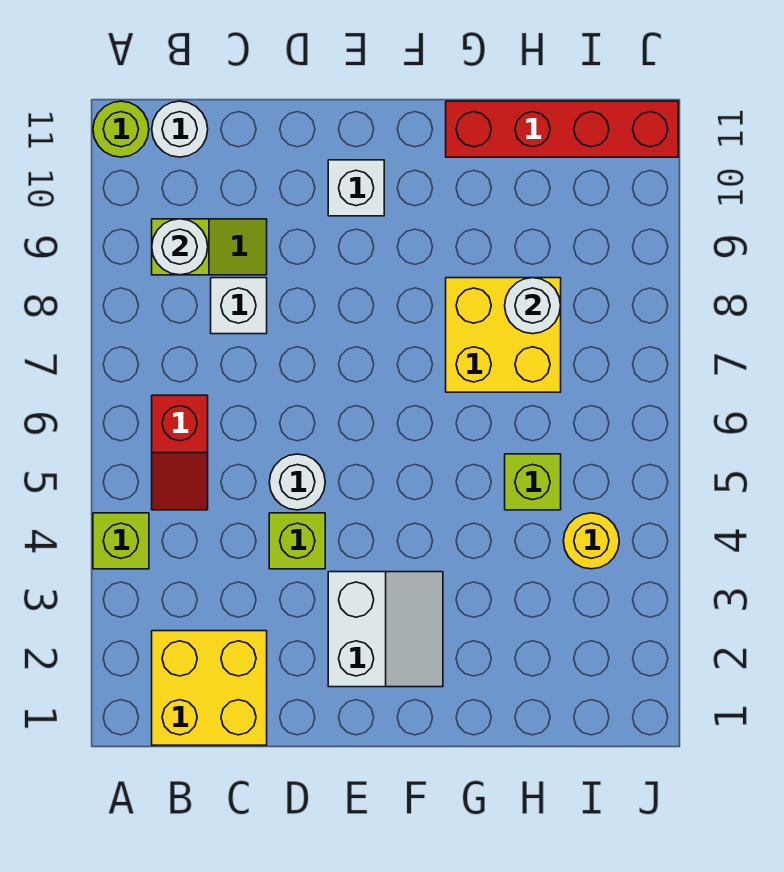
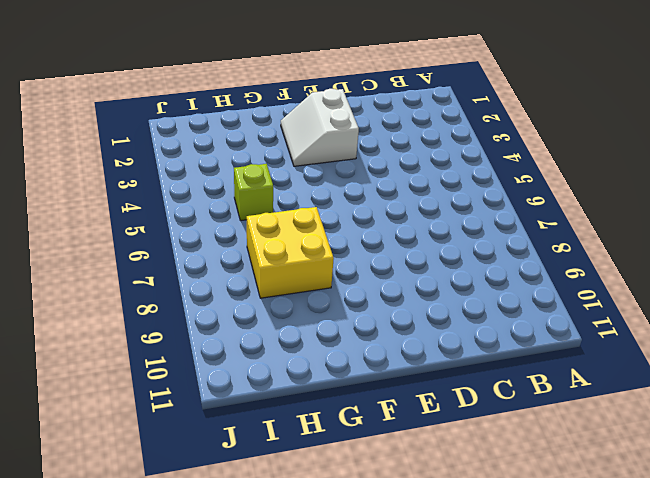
none -> lime 1x1 brick [93,513,149,569]
none -> lime 1x1 round brick [93,101,149,157]
none -> yellow 2x2 brick [152,631,267,745]

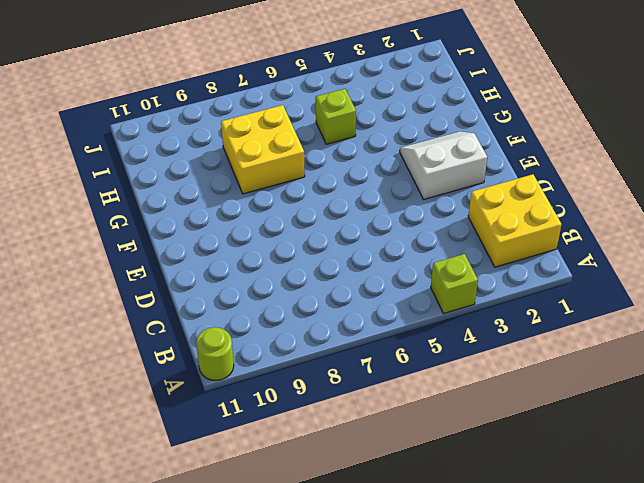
none -> red 1x2 slope [152,395,208,510]
none -> lime 1x2 slope [152,219,267,275]
none -> white 1x1 round brick [152,101,208,157]

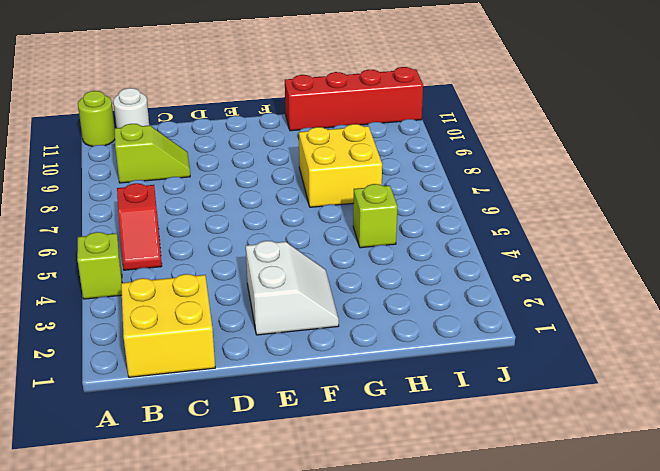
none -> white 1x1 brick [211,278,267,334]
none -> lime 1x1 brick [269,513,325,569]
none -> white 1x1 round brick [269,454,325,510]

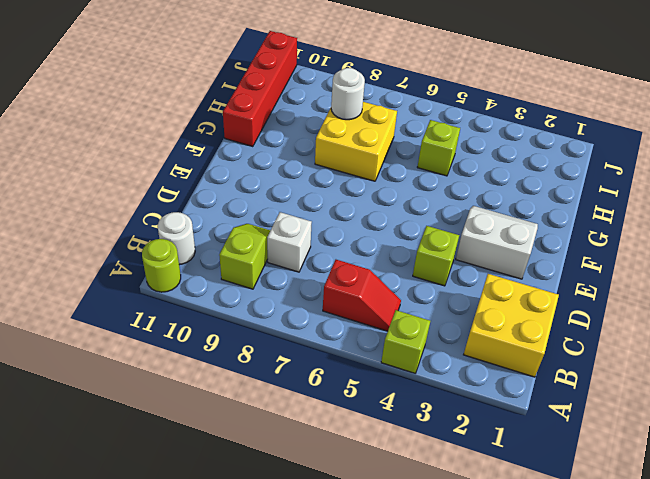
none -> white 1x1 round brick [269,454,325,510]
none -> white 1x1 brick [328,160,384,216]
none -> yellow 1x1 round brick [563,513,619,569]

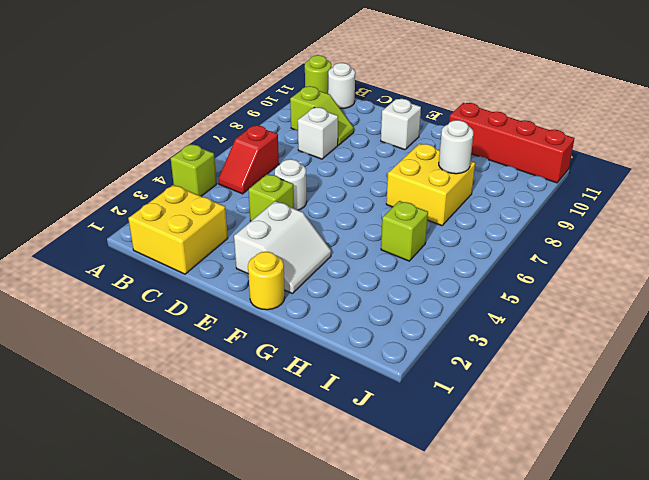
yellow 1x1 round brick [248,252,285,310] -> yellow 1x1 round brick moved to [563,513,619,569]
none -> white 1x1 round brick [152,219,208,275]

